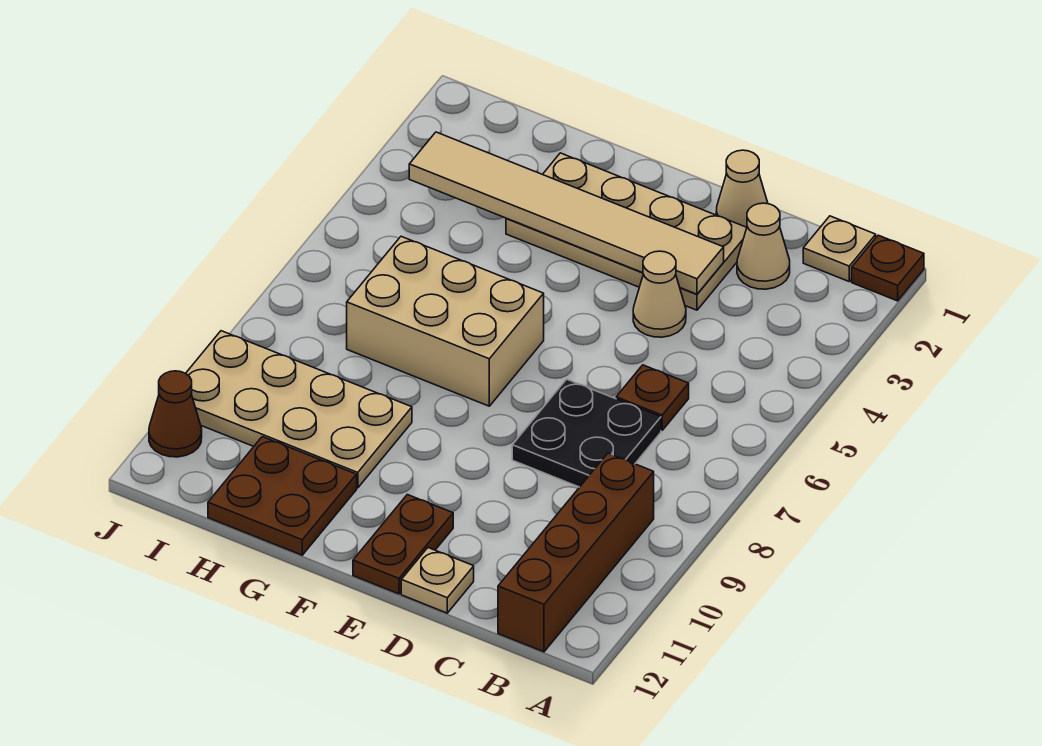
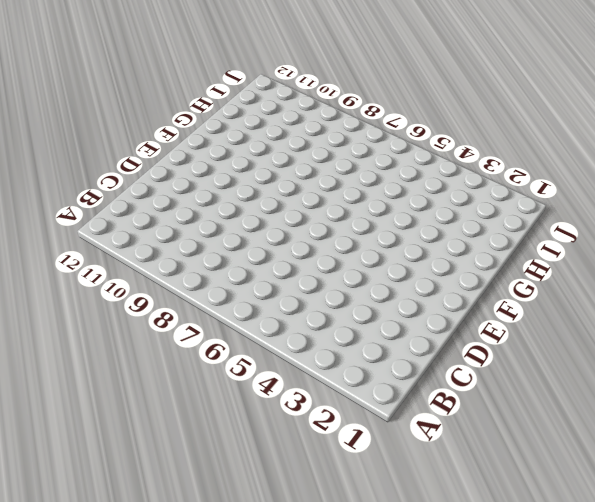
none -> brown 1x1 plate [852,235,924,301]
none -> tan 1x1 plate [803,216,876,281]
none -> brown 1x4 brick [498,453,654,652]

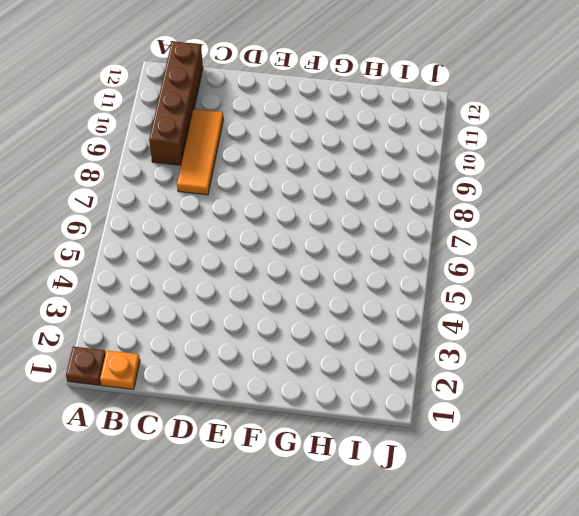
orange 1x1 plate [100,351,140,389] -> tan 1x1 plate [803,216,876,281]
orange 1x3 tile [177,109,223,195] -> black 2x2 plate [512,379,661,487]
none -> tan 1x1 cone [737,203,790,289]
none -> brown 1x1 plate [616,365,689,430]
none -> tan 1x1 cone [716,150,768,227]

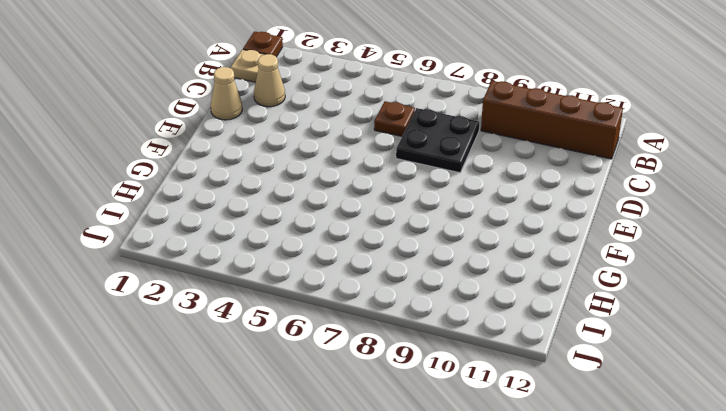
none -> tan 2x4 plate [506,153,747,310]
none -> tan 1x1 cone [633,251,686,337]
none -> tan 1x1 plate [401,548,474,613]

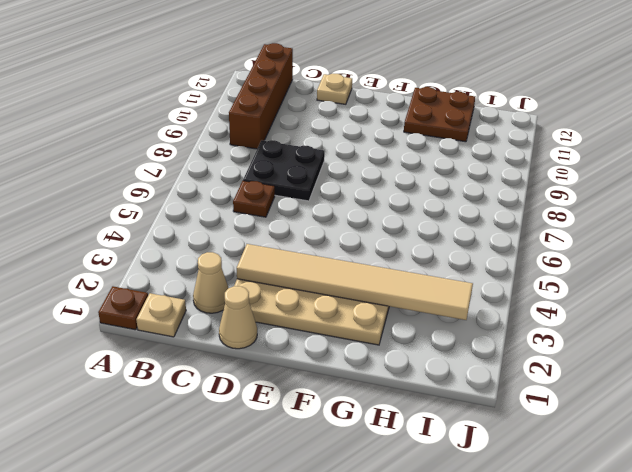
none -> tan 1x1 cone [633,251,686,337]
none -> brown 1x2 plate [353,495,453,594]
none -> tan 2x3 brick [347,236,544,406]

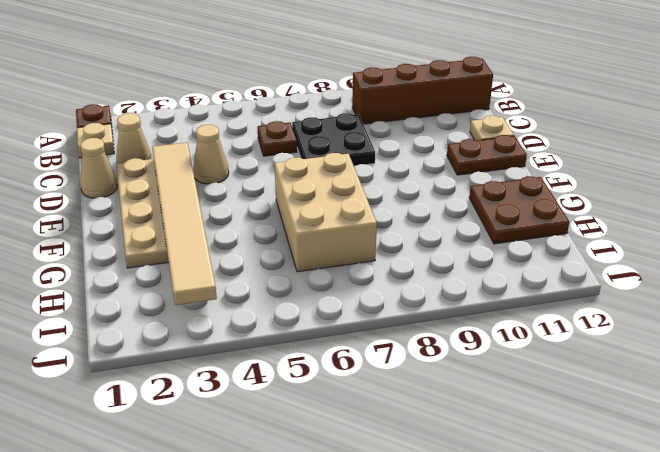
none -> tan 2x4 plate [186,331,412,488]
none -> brown 1x1 cone [149,371,202,457]

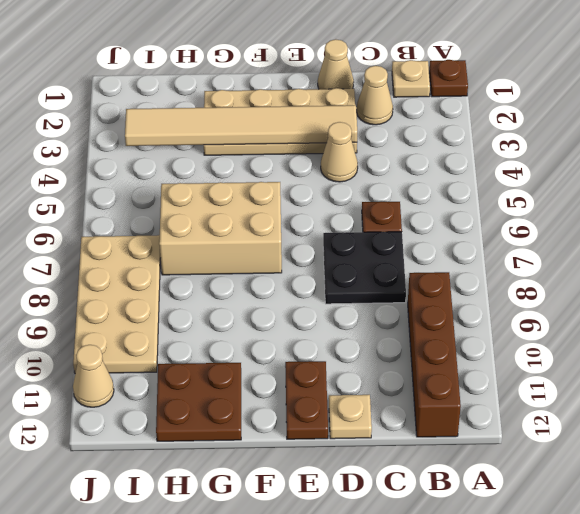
tan 2x4 plate [73,235,161,373] -> tan 2x4 plate turned to [186,331,412,488]
tan 1x1 cone [73,345,114,407] -> brown 1x1 cone [149,371,202,457]

